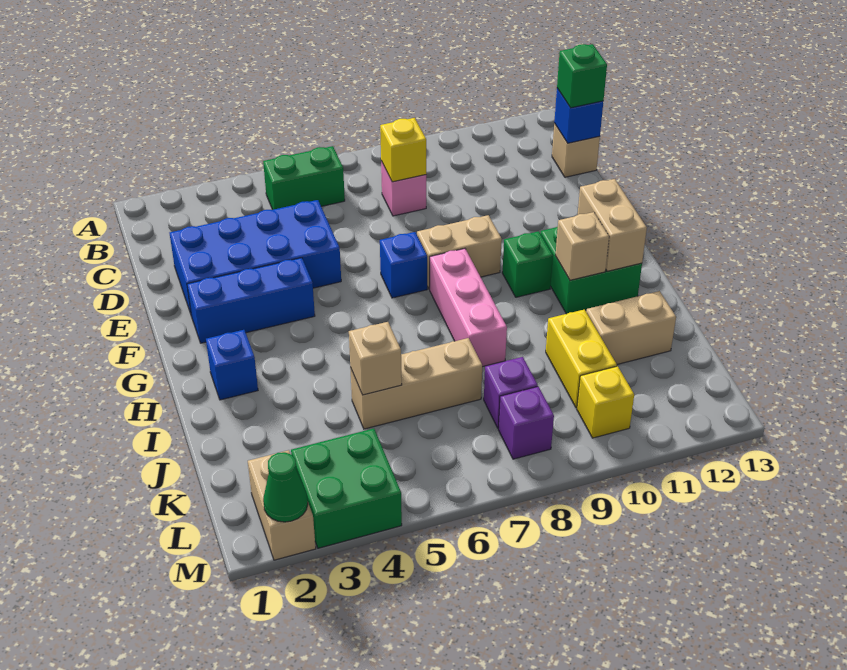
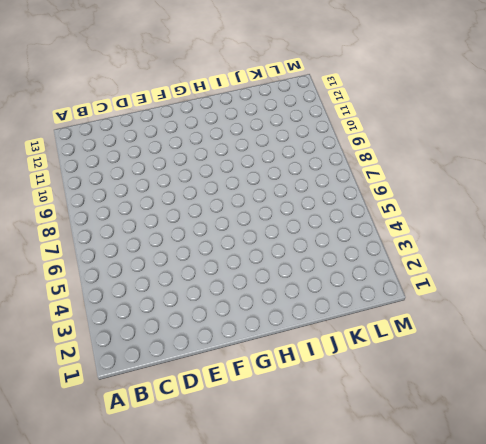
none -> green 1x2 brick [263,146,345,210]
none -> pink 1x1 brick [381,161,426,216]
none -> tan 1x1 brick [552,123,600,177]

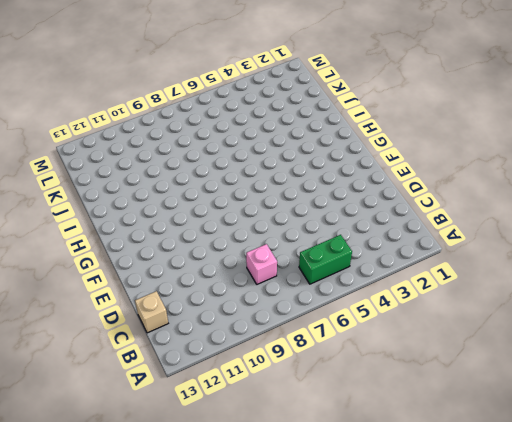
none -> blue 2x4 brick [170,200,341,316]
none -> blue 1x3 brick [187,258,315,343]
none -> blue 1x1 brick [380,232,427,298]

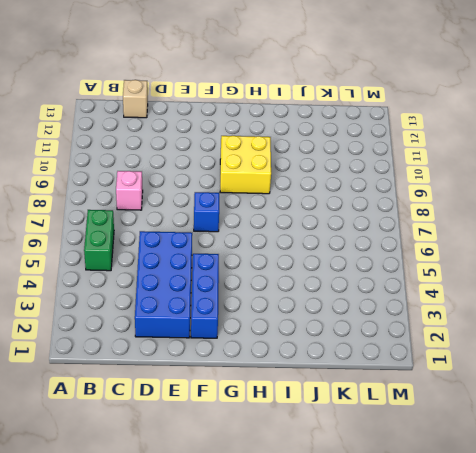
yellow 2x2 brick [220,136,271,194] -> green 1x1 brick [502,231,553,297]
none -> tan 1x2 brick [417,215,502,289]
none -> pink 1x3 brick [430,249,507,367]
none -> green 2x2 brick [540,227,642,314]

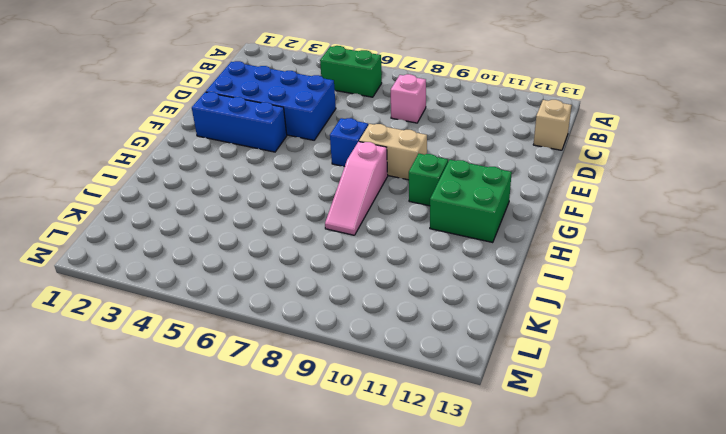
pink 1x3 slope [325,142,388,235] -> pink 1x3 brick [430,249,507,367]
none -> blue 1x1 brick [206,330,258,400]
none -> tan 1x3 brick [350,338,482,429]
none -> yellow 1x2 brick [546,310,617,408]

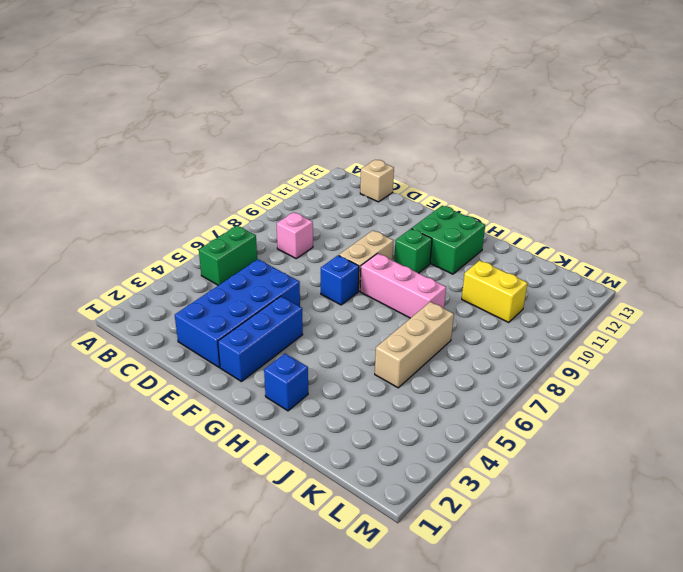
none -> tan 1x2 brick [586,291,676,364]
none -> purple 1x1 brick [484,357,538,428]
none -> tan 1x2 brick [248,450,316,560]

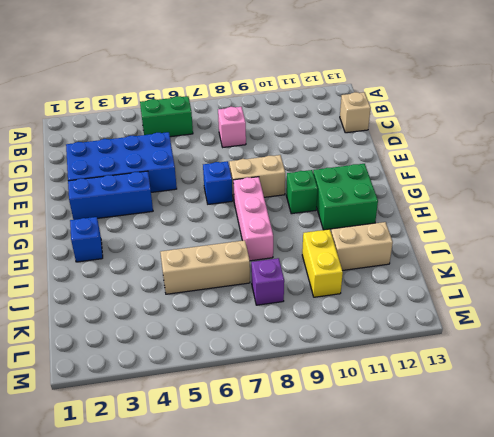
none -> tan 1x2 brick [248,450,316,560]
none -> green 2x2 brick [291,429,402,548]
none -> purple 1x1 brick [498,387,554,459]

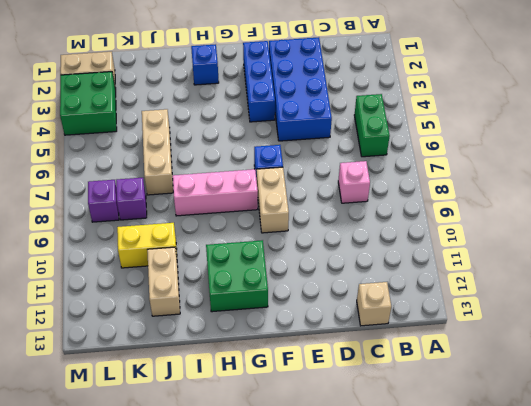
none -> green 1x1 brick [502,231,553,297]
none -> yellow 1x1 brick [577,366,634,438]
none -> yellow 1x1 brick [380,118,426,182]

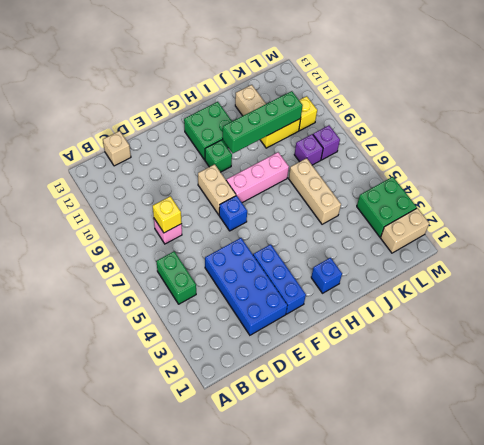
green 1x4 brick [223,91,303,153] -> none
none -> blue 1x1 brick [554,88,603,143]
none -> tan 1x2 brick [578,179,647,271]
none -> tan 1x1 brick [555,212,609,280]

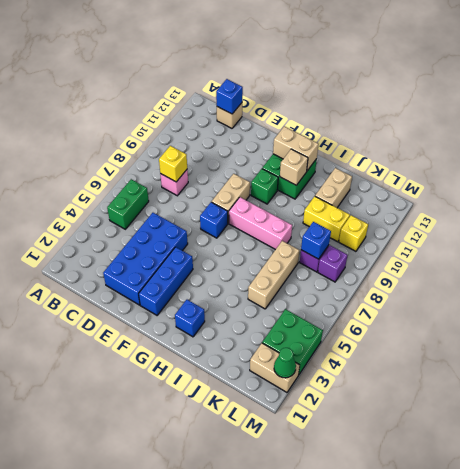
blue 1x1 brick [301,222,331,259] -> none
none -> tan 1x1 brick [349,322,402,395]
none -> green 1x1 brick [557,44,607,108]

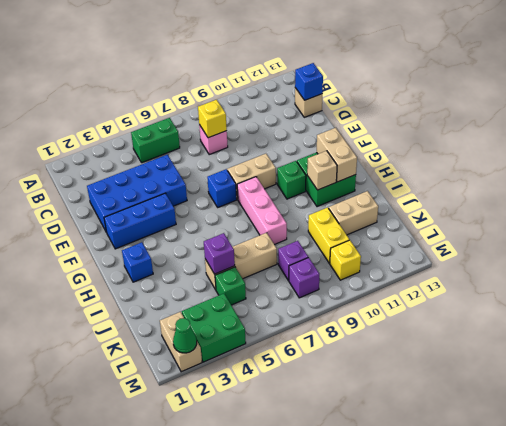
purple 1x1 brick [204,233,235,274] -> tan 1x1 brick [349,322,402,395]
green 1x1 brick [215,267,246,305] -> green 1x1 brick moved to [557,44,607,108]

